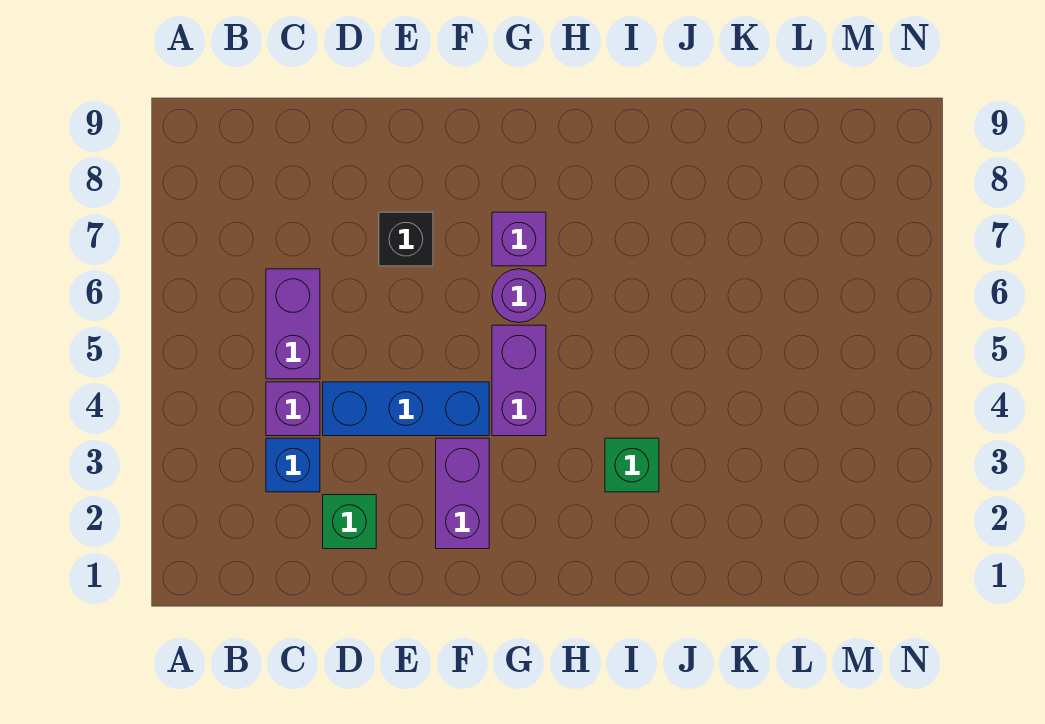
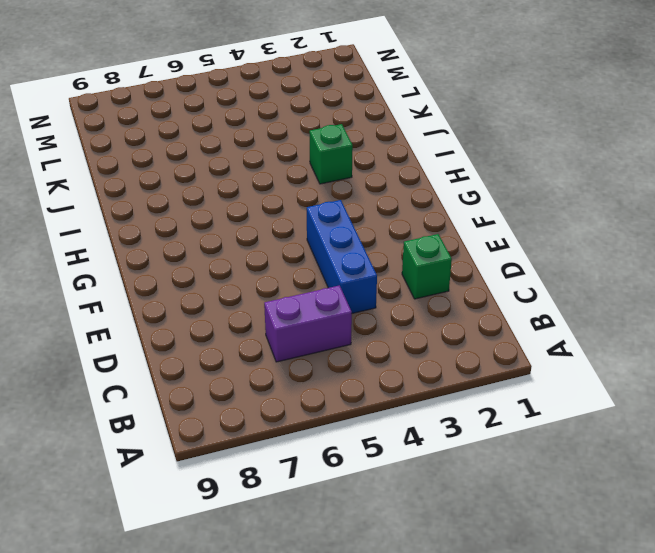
none -> blue 1x1 brick [266,438,320,492]
none -> purple 1x1 brick [266,382,320,436]

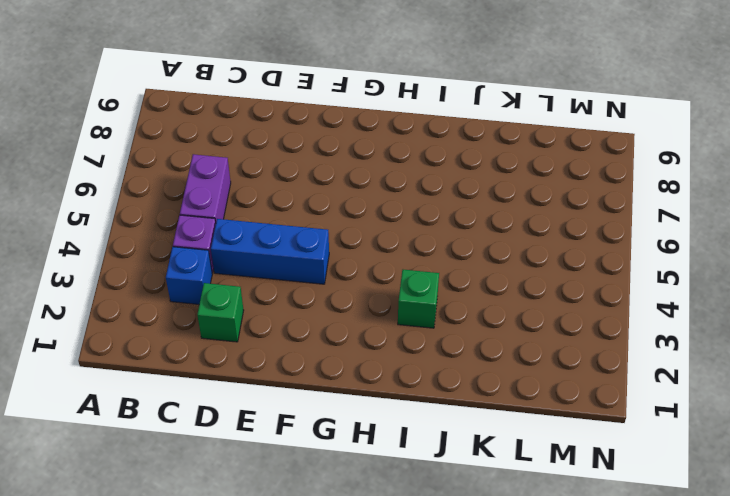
none -> black 1x1 brick [379,212,433,266]
none -> purple 1x2 brick [436,438,489,549]

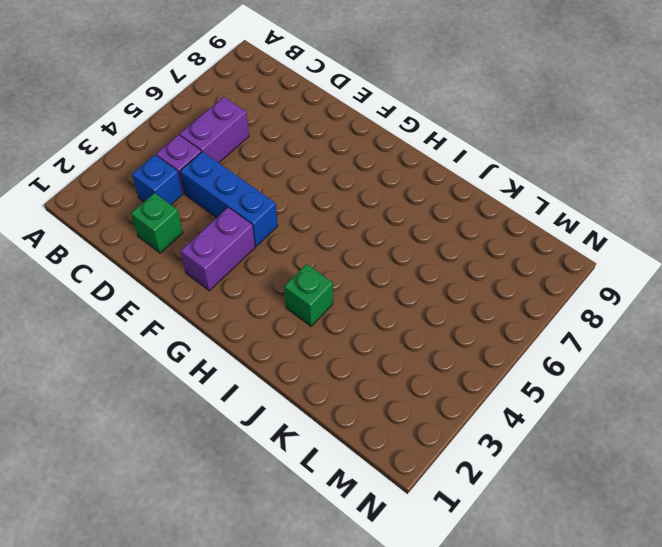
none -> black 1x1 brick [379,212,433,266]
none -> purple 1x2 brick [492,325,546,436]

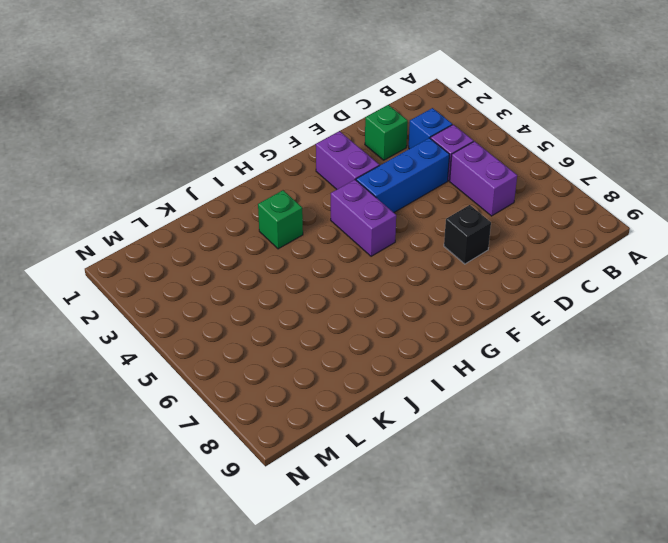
none -> purple 1x1 round brick [492,269,546,323]
none -> purple 1x1 brick [492,212,546,266]

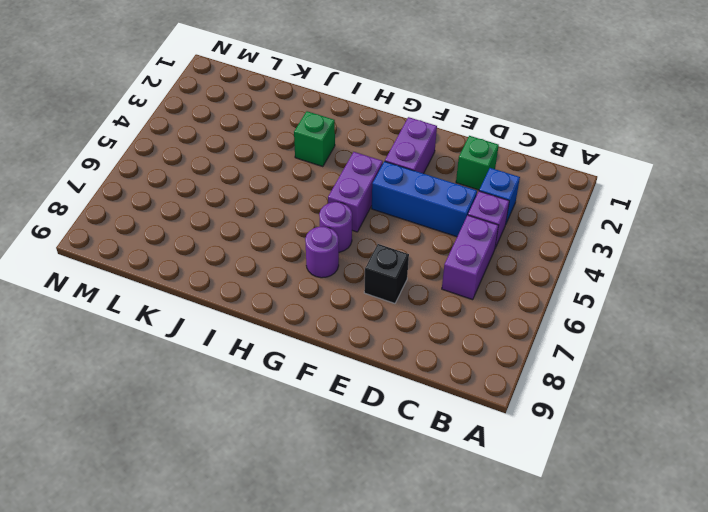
purple 1x1 round brick [305,227,339,278] -> purple 1x1 brick [492,212,546,266]

